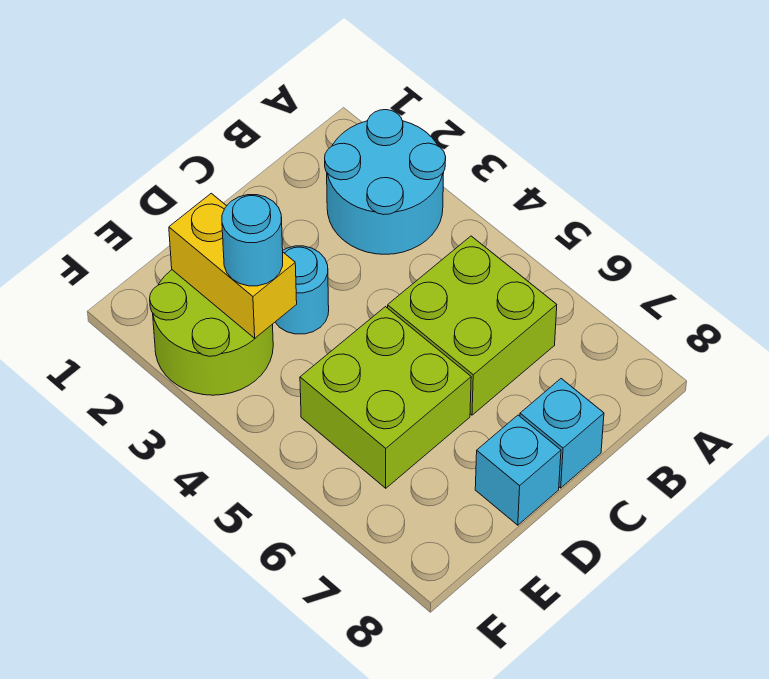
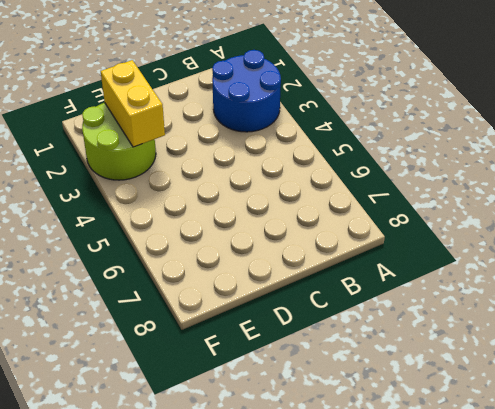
blue 2x2 round brick [212,50,281,132] -> cyan 2x2 round brick [325,110,446,254]
none -> lime 2x2 brick [388,236,557,415]
none -> cyan 1x1 brick [520,379,604,488]

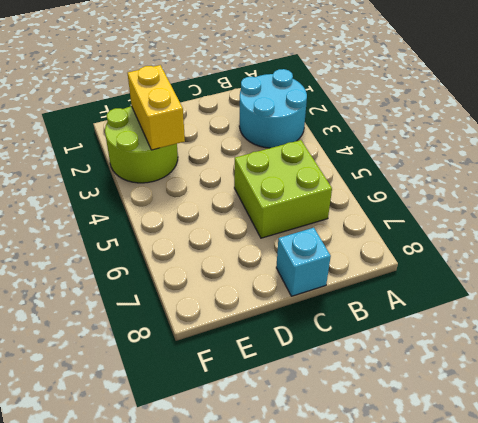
none -> cyan 1x1 round brick [275,246,329,334]
none -> lime 2x2 brick [300,307,471,488]

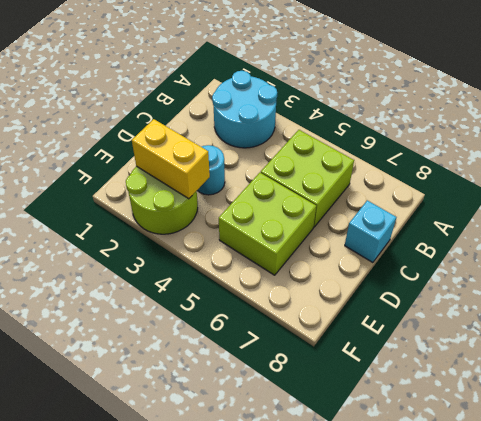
none -> cyan 1x1 brick [475,415,561,525]
none -> cyan 1x1 round brick [222,195,283,286]

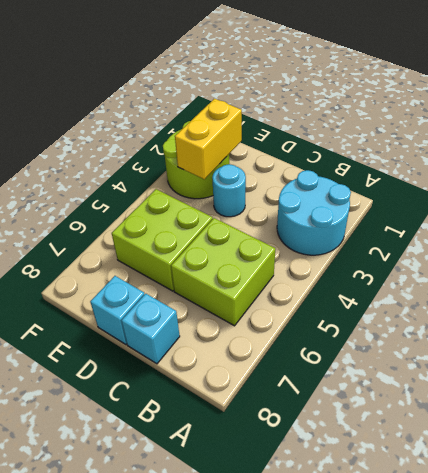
none -> cyan 1x1 round brick [222,195,283,286]

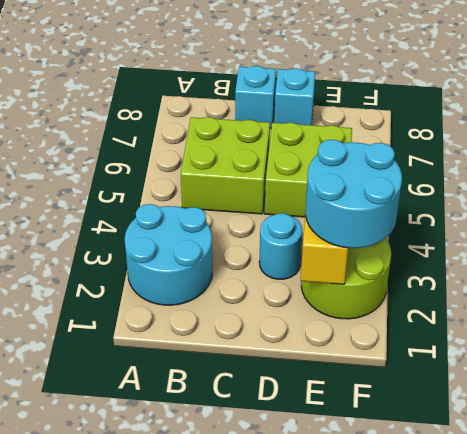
cyan 2x2 round brick [306,140,402,248] -> cyan 1x1 round brick [222,195,283,286]

